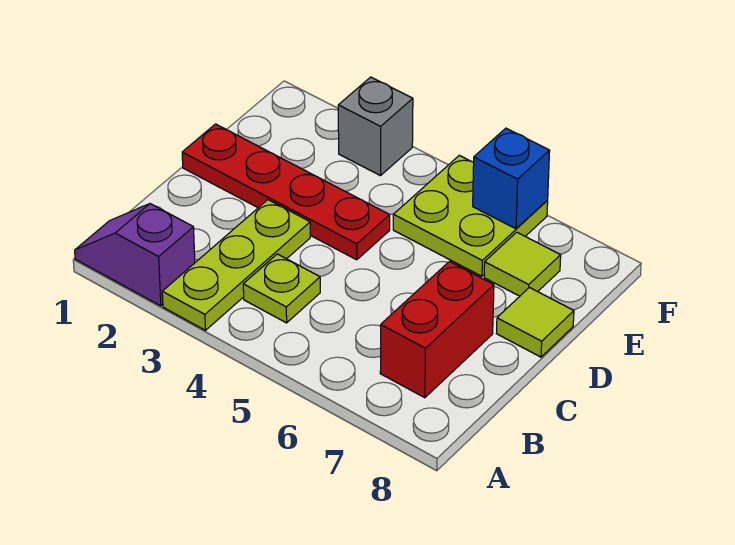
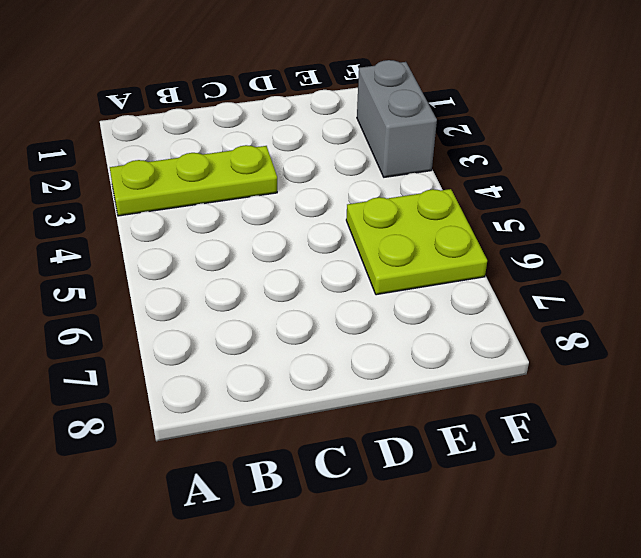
grey 1x2 brick [357,60,437,177] -> grey 1x1 brick [338,77,413,176]
none -> purple 1x2 slope [75,204,195,306]
none -> lime 1x1 plate [243,254,320,323]

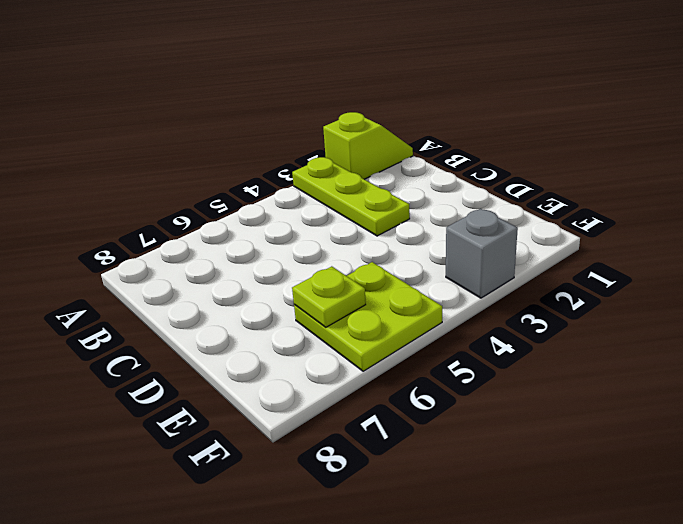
lime 1x2 slope [323,112,413,179] -> purple 1x2 slope [75,204,195,306]
lime 1x1 plate [292,266,366,327] -> lime 1x1 plate moved to [243,254,320,323]
none -> red 1x2 brick [380,262,494,398]
none -> red 1x4 plate [182,124,390,260]

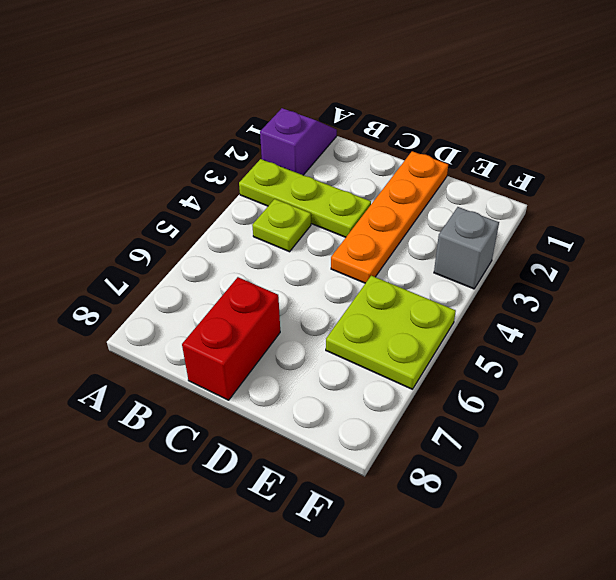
red 1x2 brick [182,277,280,400] -> red 1x2 brick turned to [380,262,494,398]
orange 1x4 plate [331,151,448,283] -> red 1x4 plate [182,124,390,260]
none -> lime 1x1 tile [497,287,574,357]
none -> lime 1x1 tile [484,232,561,296]

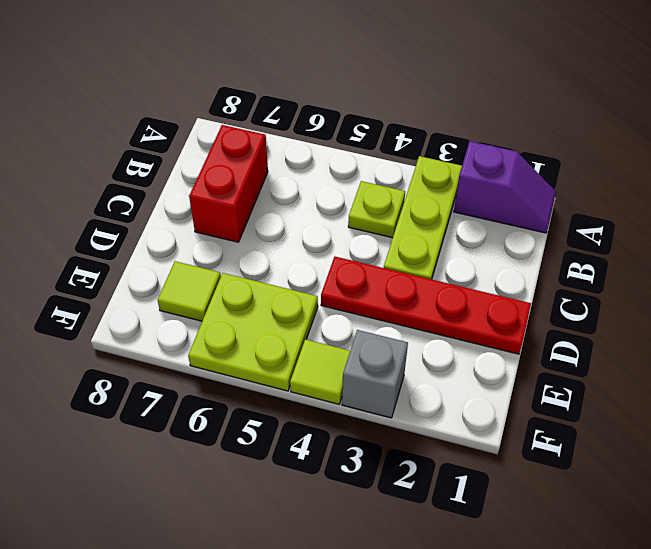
lime 1x1 tile [290,339,350,404] -> lime 1x1 tile moved to [497,287,574,357]
none -> blue 1x1 brick [473,128,550,229]

